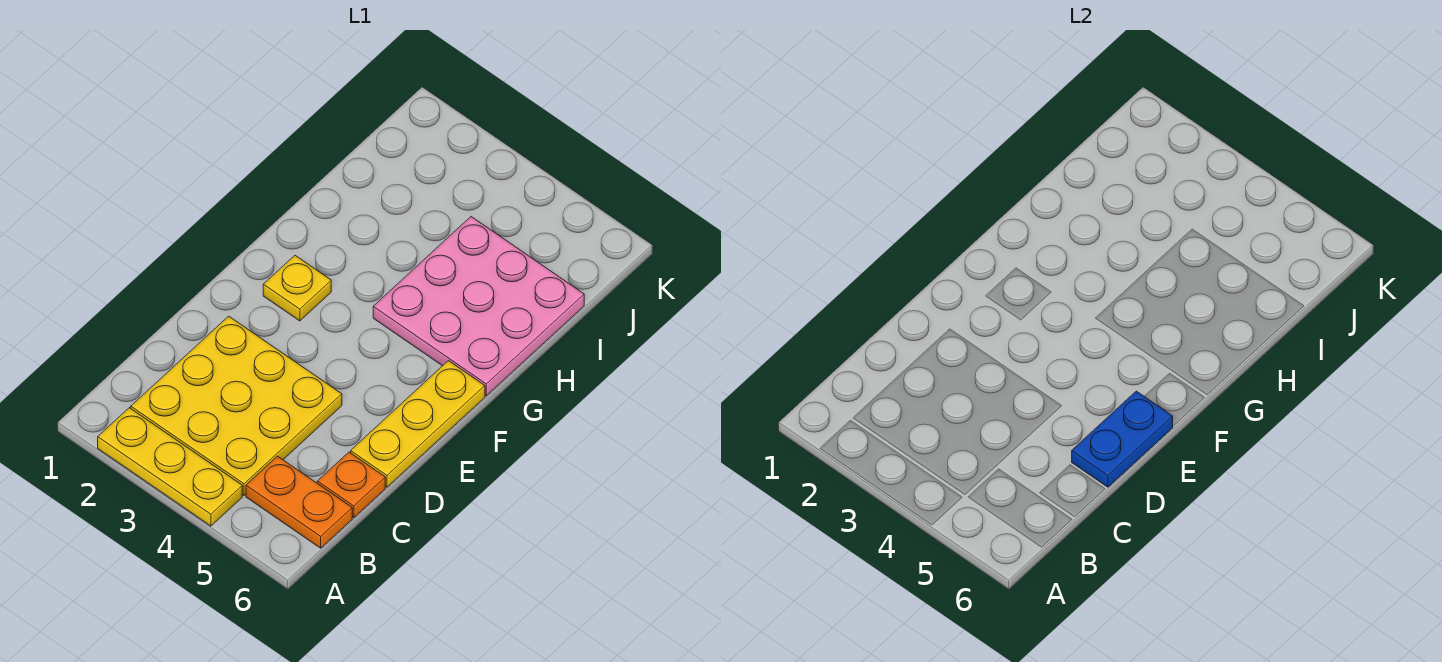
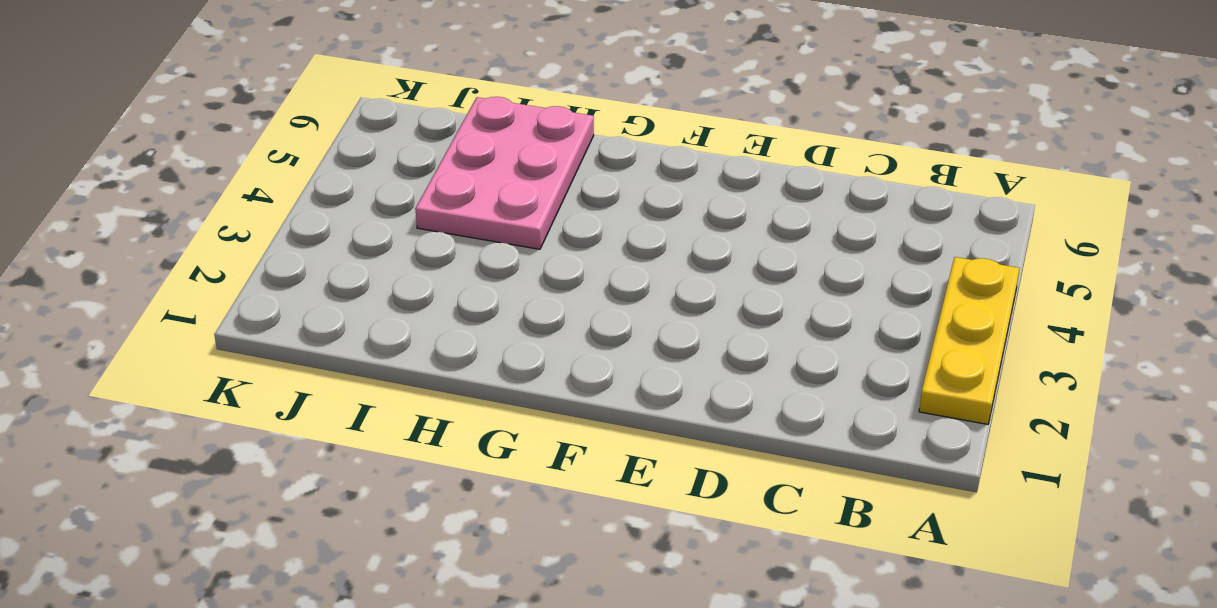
pink 2x3 plate [415,97,594,249] -> pink 3x3 plate [373,217,584,396]
none -> yellow 3x3 plate [131,316,342,495]
none -> orange 1x2 plate [246,456,352,548]

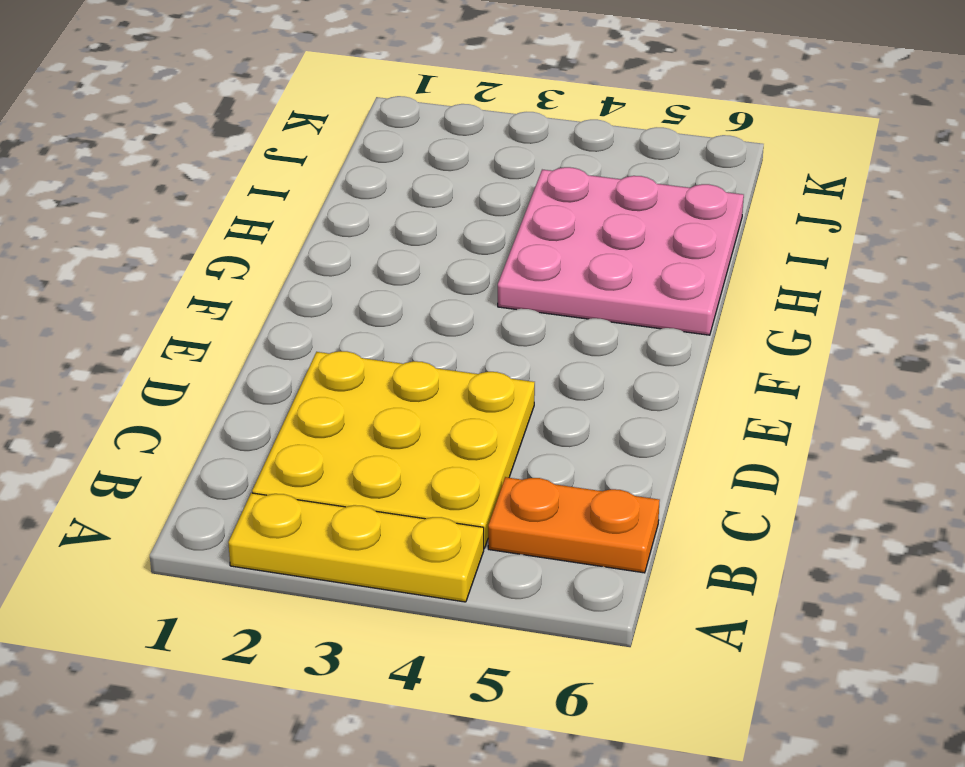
none -> orange 1x1 plate [317,452,385,518]
none -> yellow 1x3 plate [351,361,485,487]

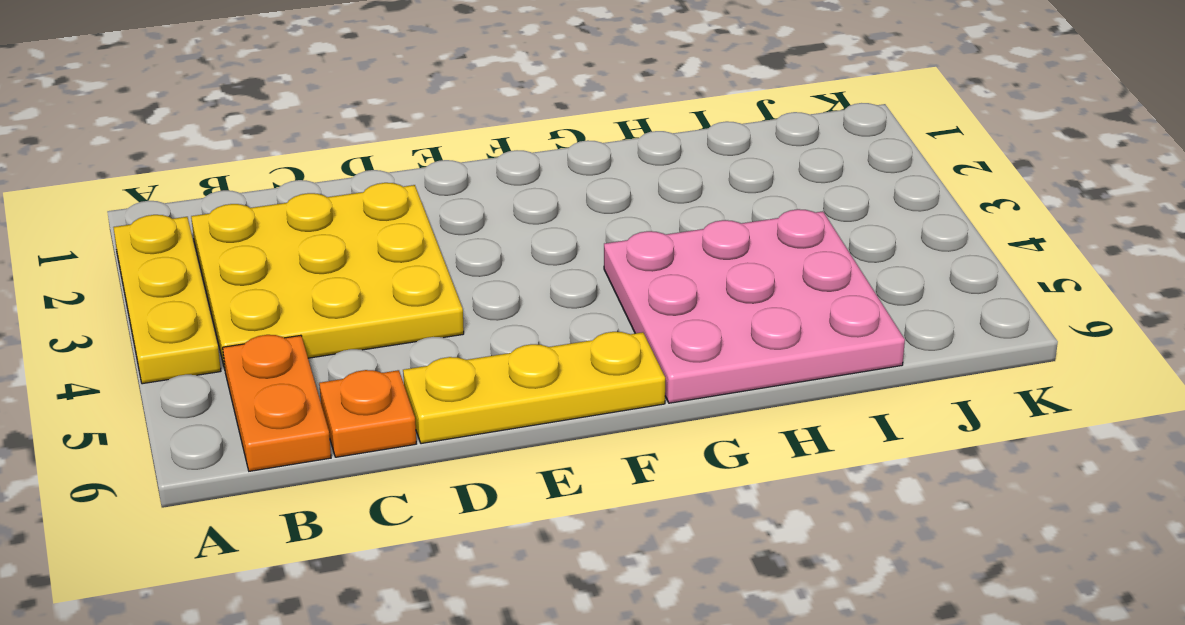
none -> yellow 1x1 plate [263,255,331,321]
none -> blue 1x2 plate [1072,391,1173,487]

